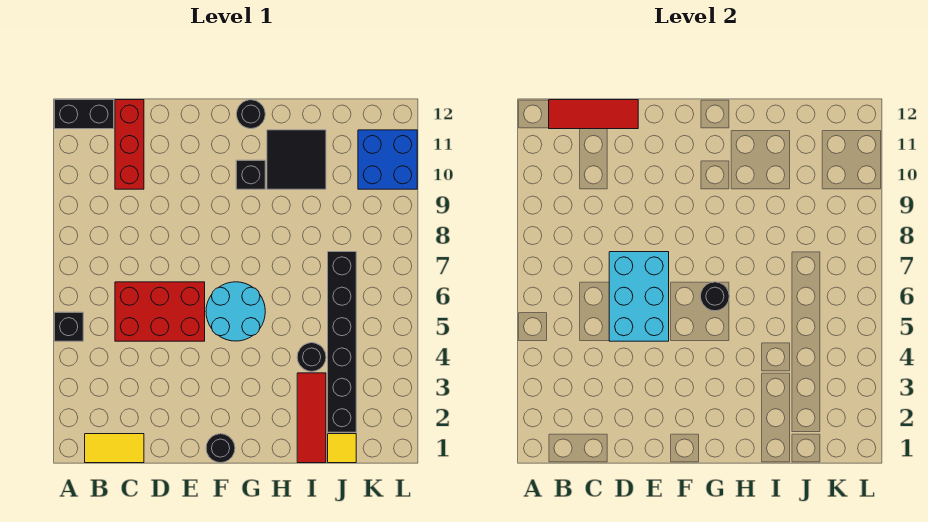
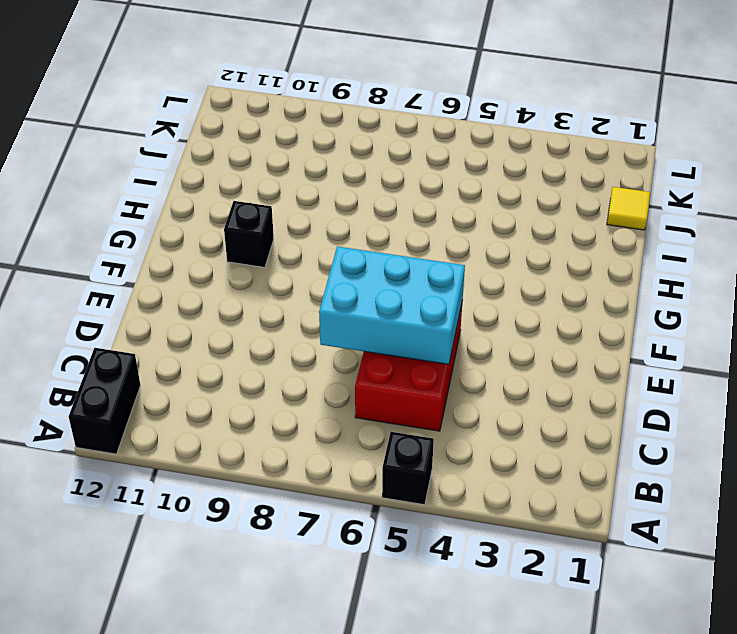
none -> yellow 1x2 tile [85,434,144,463]
none -> red 1x3 brick [115,100,144,189]
none -> black 1x1 round brick [206,434,235,463]

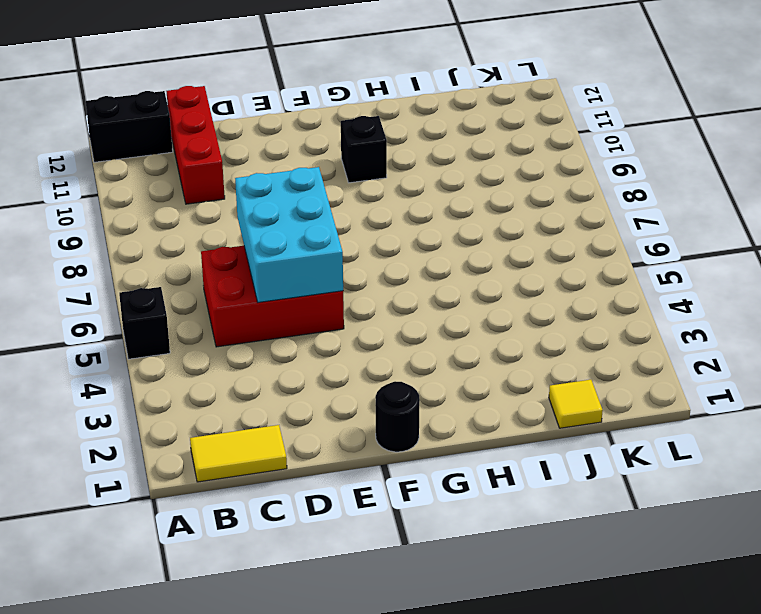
none -> cyan 2x2 round brick [206,282,265,341]
none -> black 1x1 round brick [237,100,265,129]
none -> black 2x2 tile [267,130,326,189]

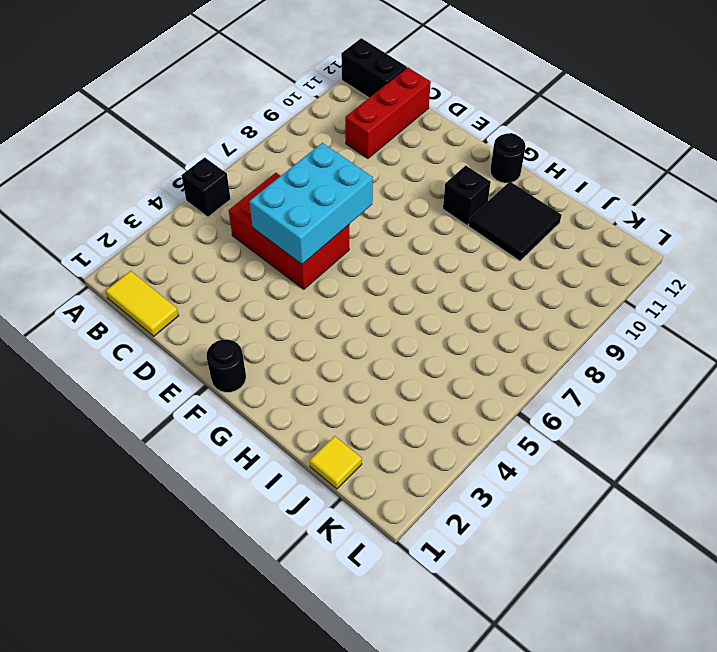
none -> cyan 2x2 round brick [206,282,265,341]
none -> red 1x3 tile [297,373,326,463]
none -> black 1x1 round brick [297,343,326,372]

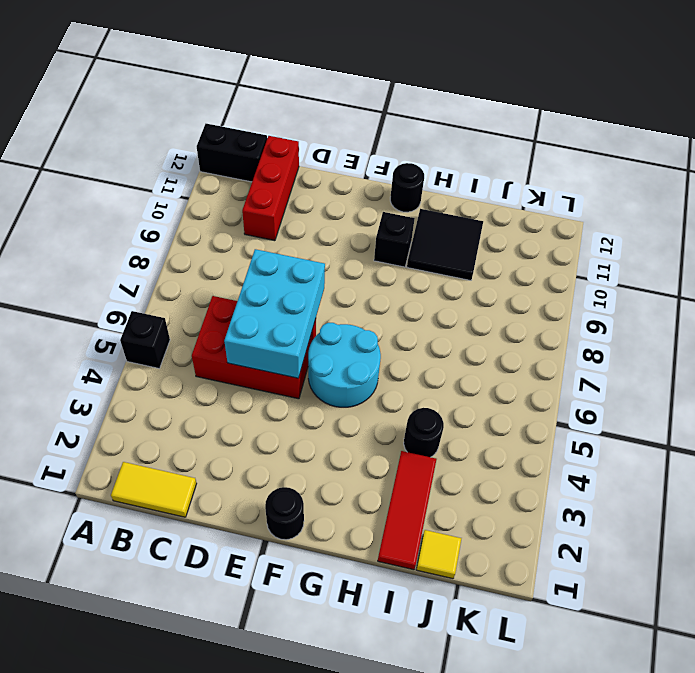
none -> black 1x6 brick [328,252,356,432]
none -> blue 2x2 brick [358,130,417,189]
none -> red 1x3 tile [549,100,638,129]

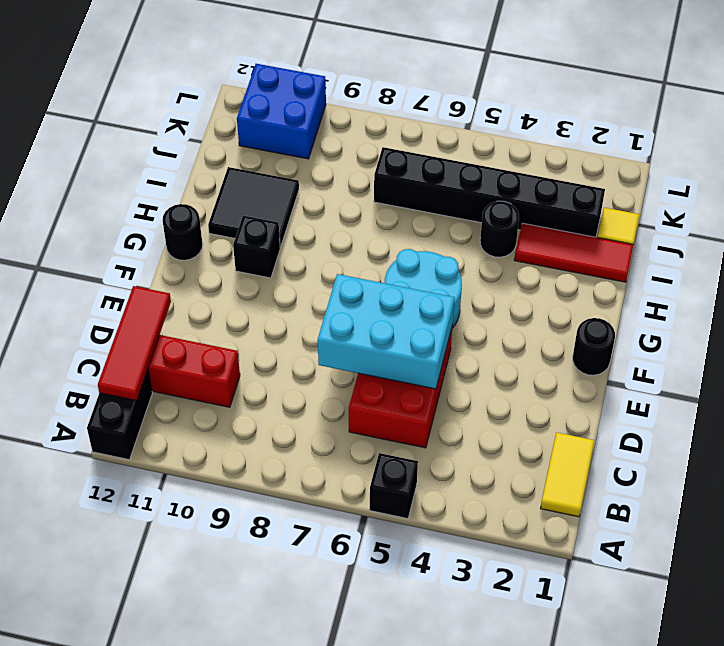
none -> black 1x1 round brick [701,282,729,311]

